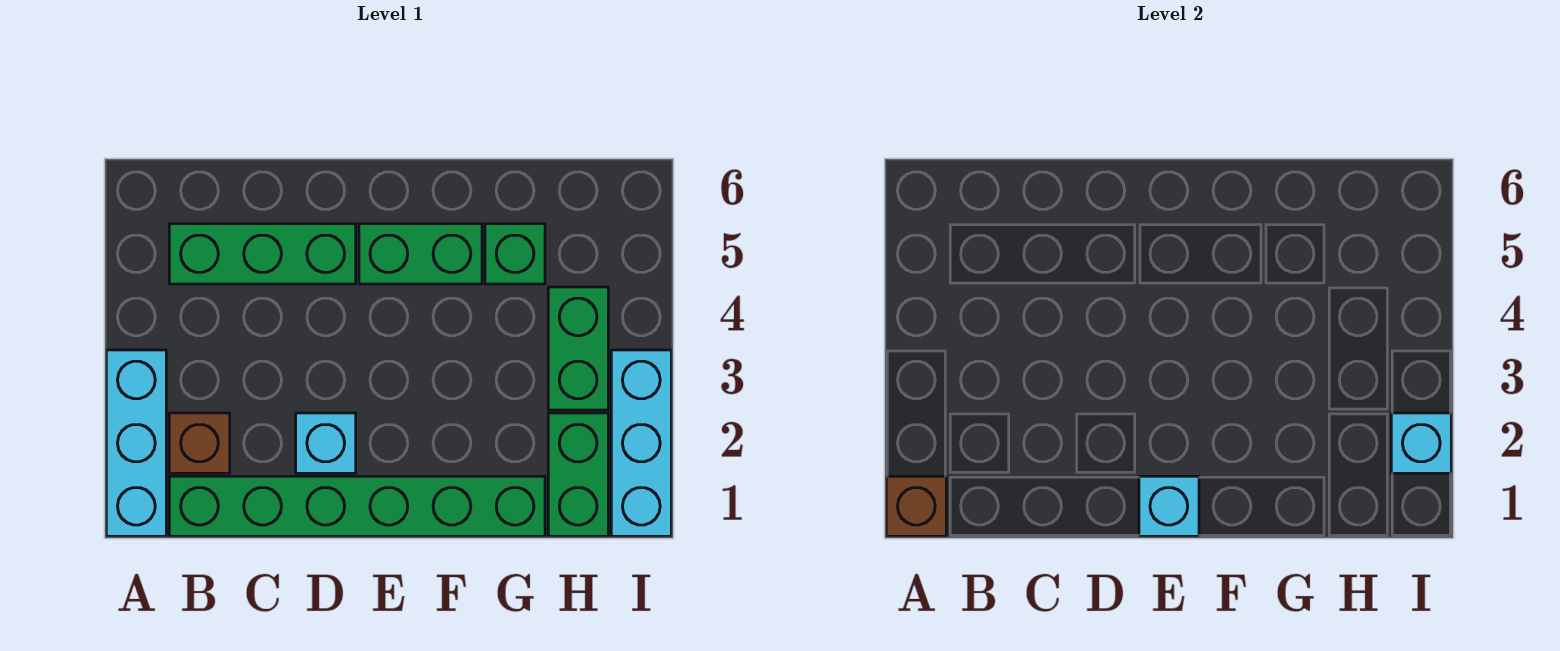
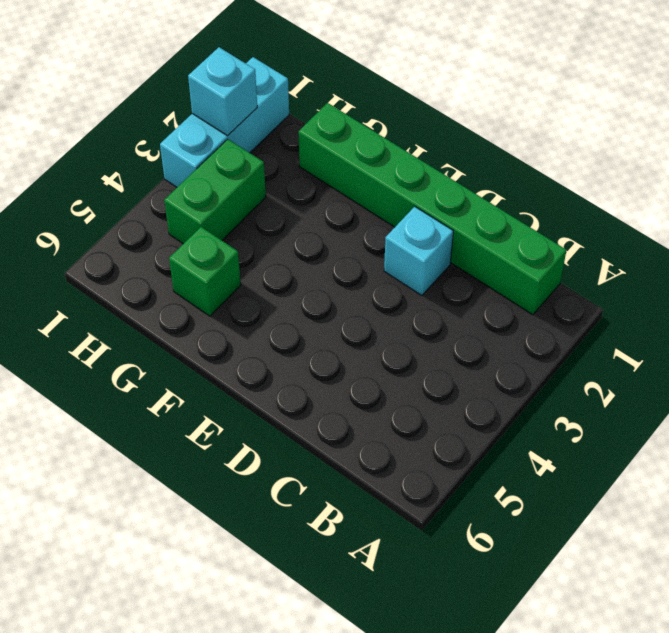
none -> cyan 1x3 brick [106,350,166,536]
none -> brown 1x1 brick [169,413,230,473]
none -> green 1x3 brick [169,224,356,284]

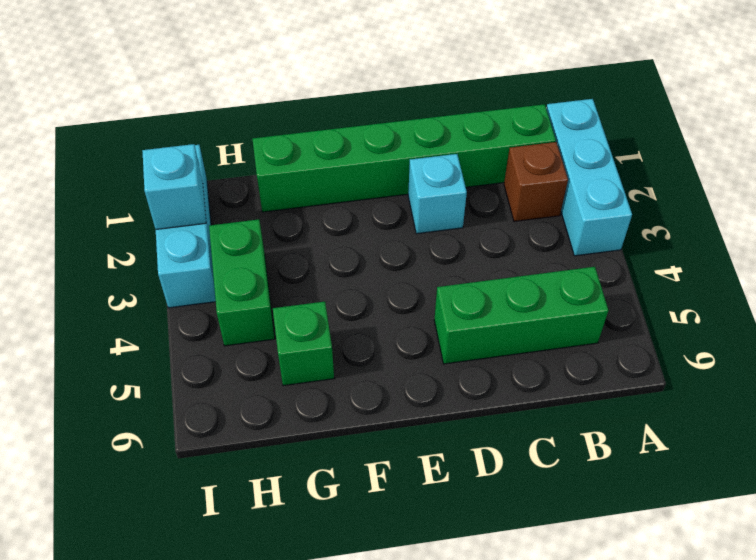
none -> green 1x2 brick [359,224,482,284]
none -> green 1x2 brick [548,413,608,536]
none -> brown 1x1 brick [886,476,946,536]

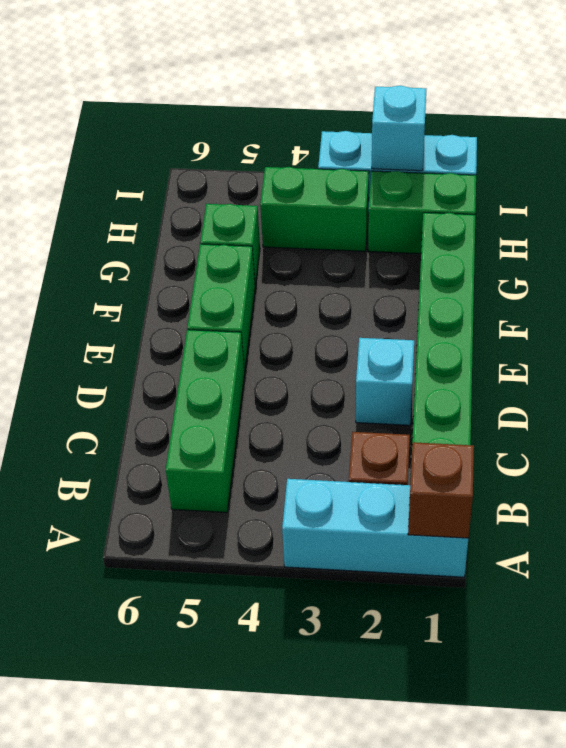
none -> cyan 1x1 brick [1139,476,1199,536]

